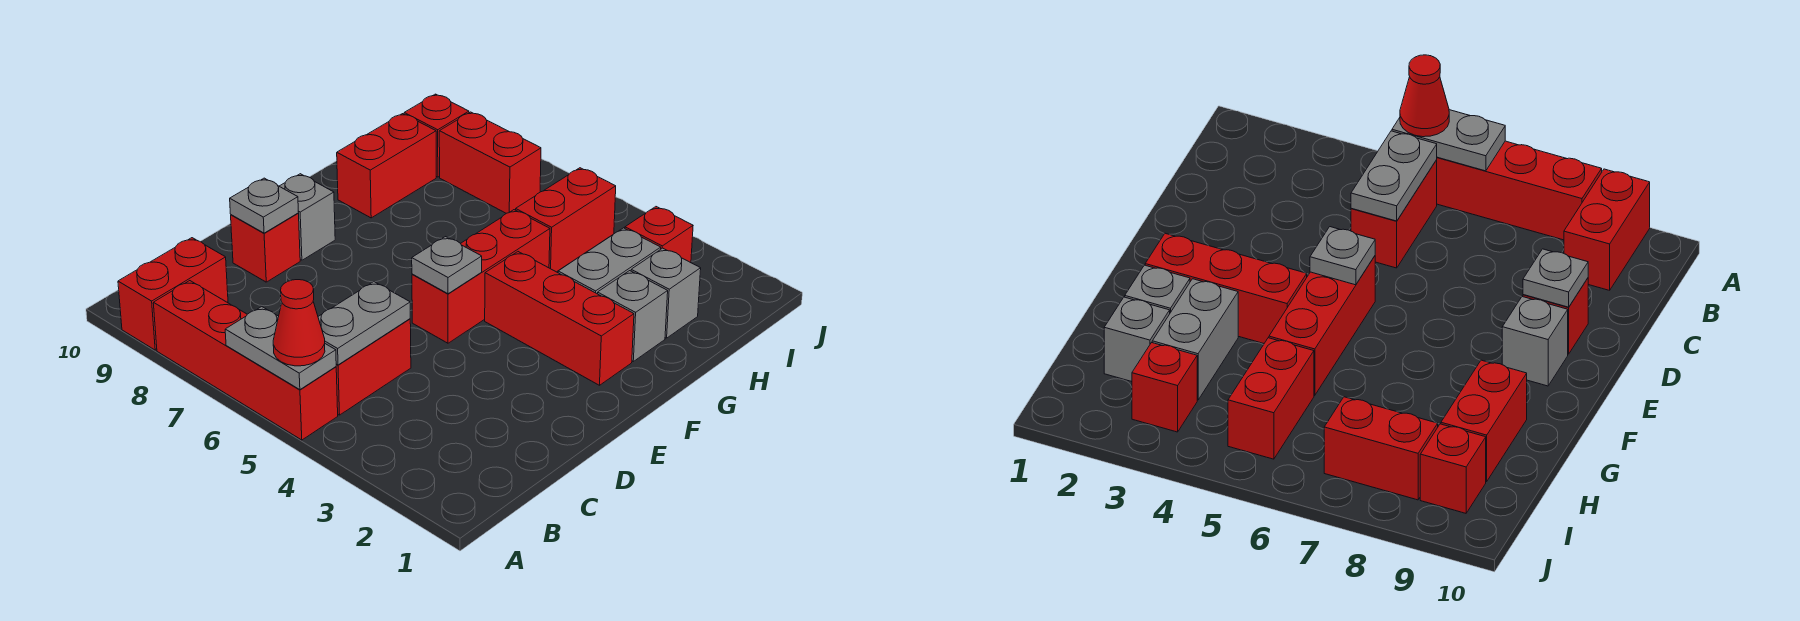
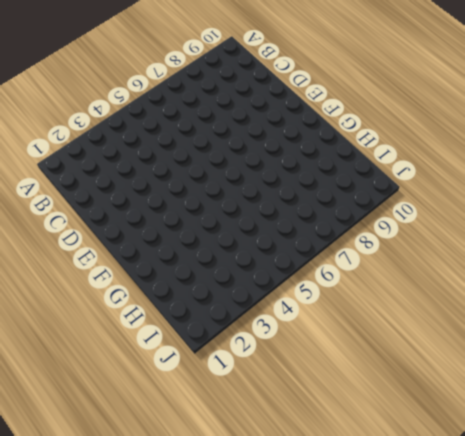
none -> red 1x4 brick [153,281,338,440]
none -> red 1x2 brick [118,238,228,350]
none -> red 1x2 brick [336,319,411,415]

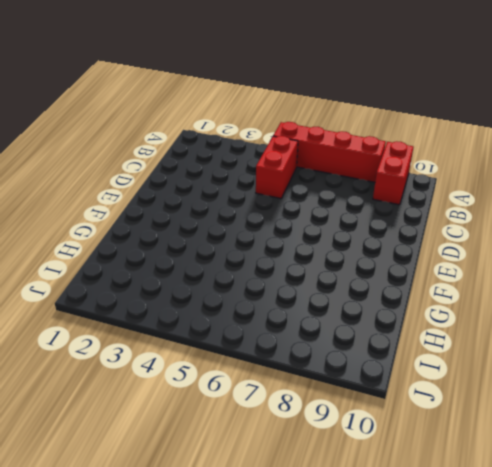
none -> red 1x1 brick [231,213,300,282]
none -> red 1x3 brick [412,210,550,343]
none -> grey 1x1 brick [279,174,335,260]

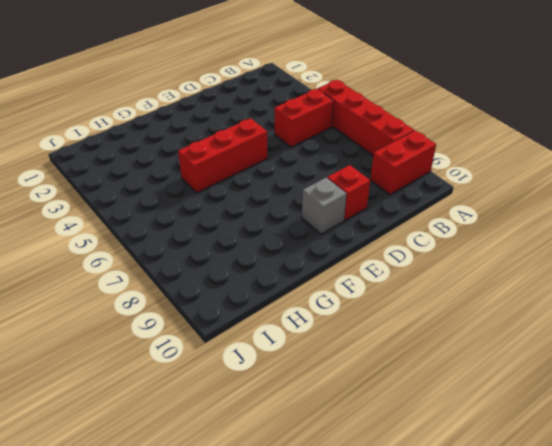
none -> red 1x3 brick [485,252,634,385]
none -> grey 1x1 brick [598,271,668,361]
none -> grey 1x2 brick [558,228,661,294]

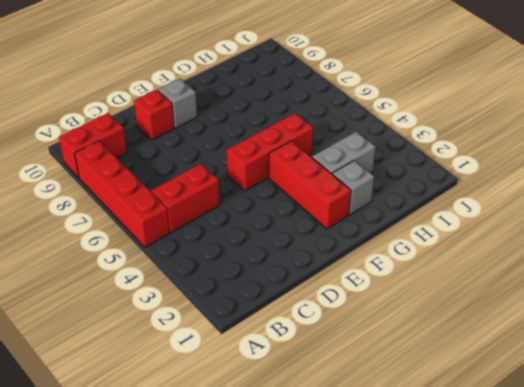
none -> red 1x2 brick [337,114,436,218]
none -> grey 1x1 brick [631,248,701,338]
none -> red 1x2 brick [516,168,616,272]

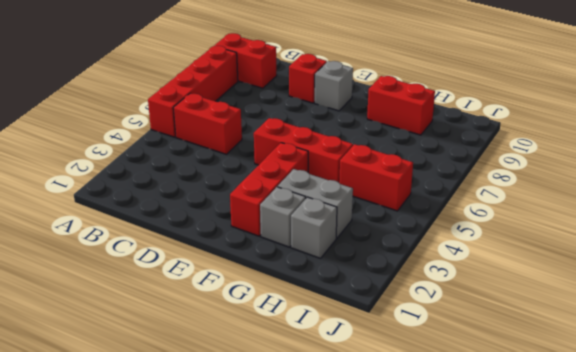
none -> red 1x1 brick [625,207,693,263]
none -> red 1x2 brick [439,112,541,213]
none -> red 1x1 brick [404,94,469,177]

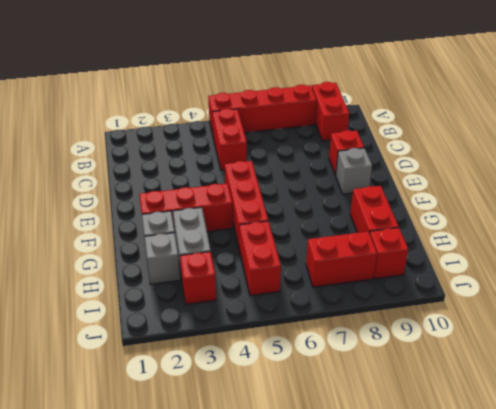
none -> grey 1x2 plate [225,307,336,390]
none -> grey 1x2 plate [318,282,410,365]
none -> grey 1x1 plate [230,178,298,233]

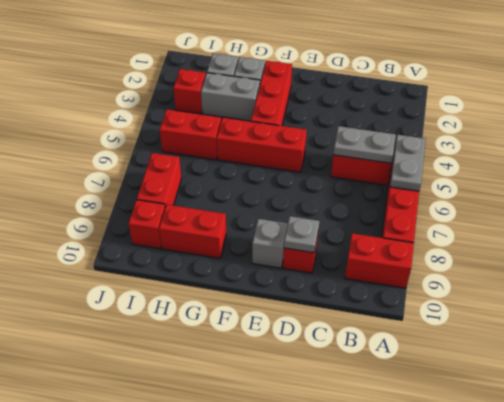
none -> grey 1x1 plate [412,237,482,294]
none -> red 1x1 cone [273,280,325,366]

